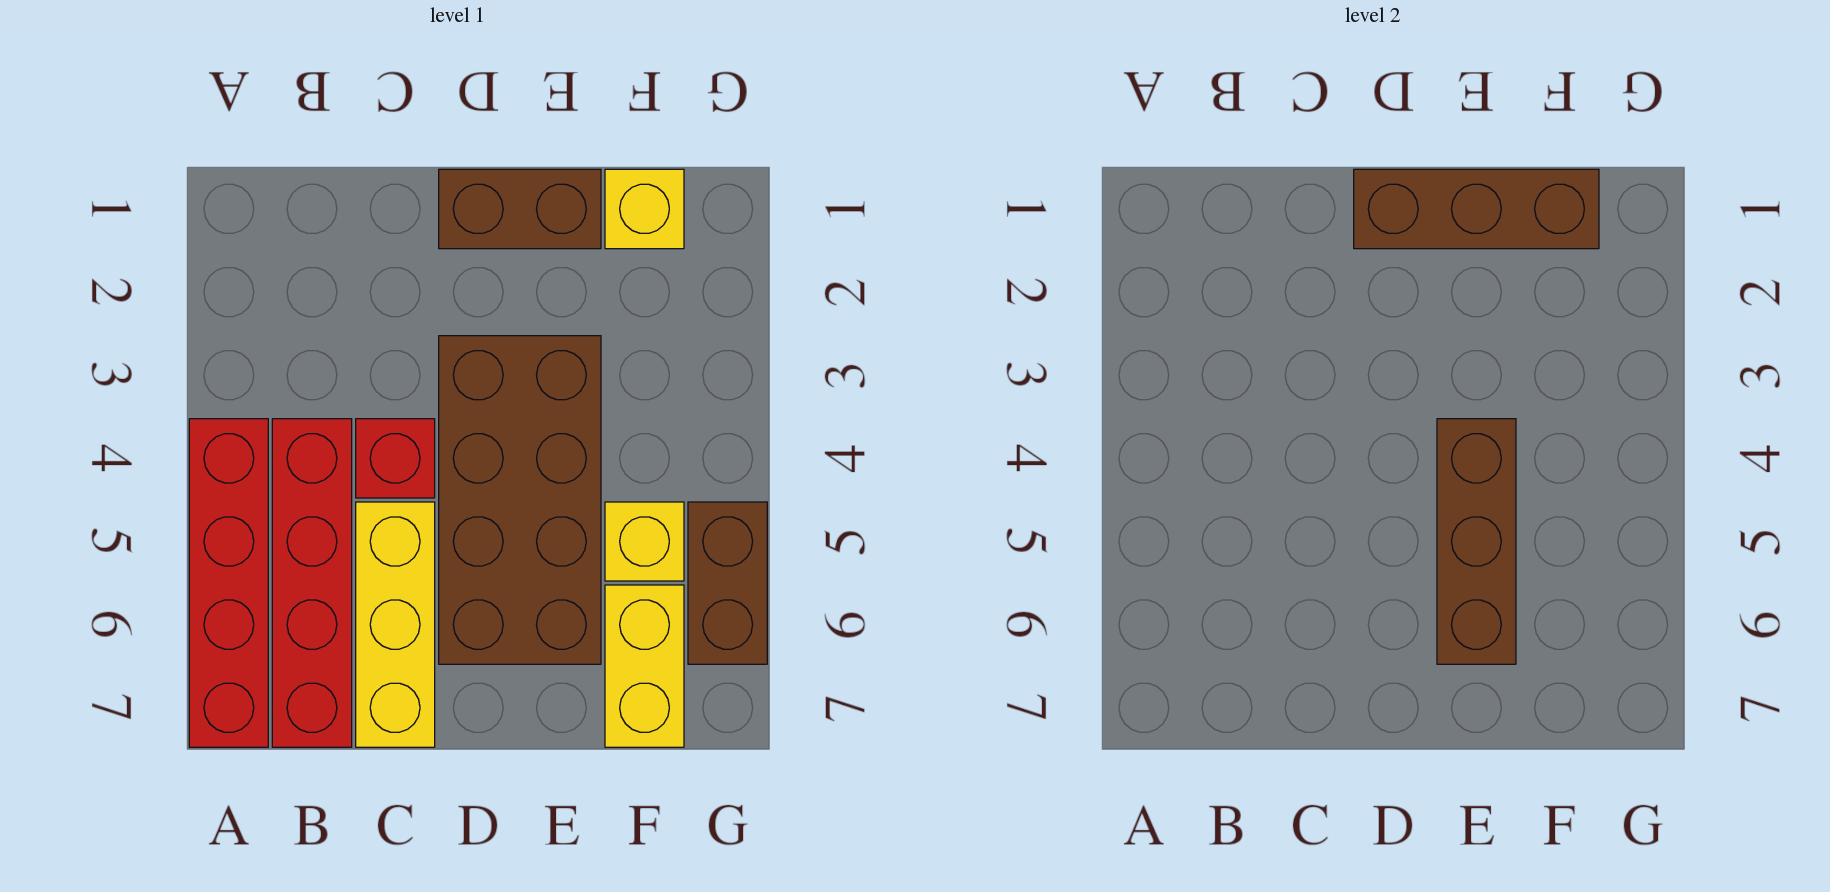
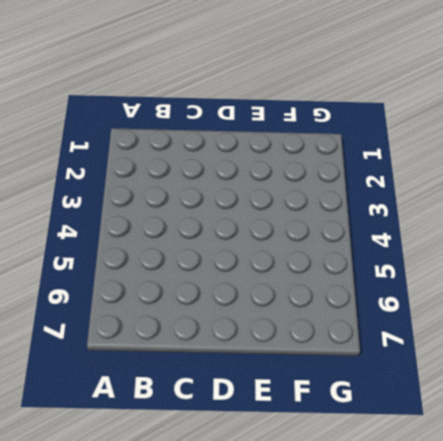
none -> red 1x4 brick [189,419,268,747]
none -> red 1x4 brick [272,419,352,747]
none -> red 1x1 brick [356,419,435,498]

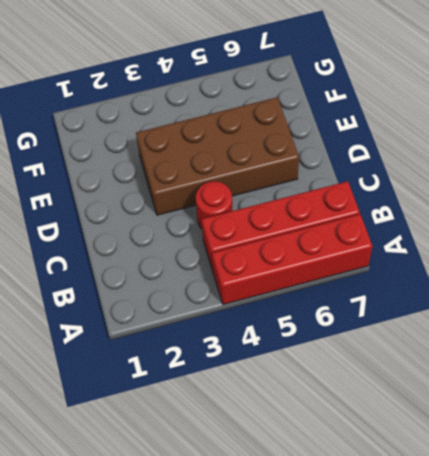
red 1x1 round brick [195,181,233,229] -> red 1x1 brick [356,419,435,498]
none -> yellow 1x3 brick [356,502,435,747]
none -> brown 1x2 brick [439,169,601,249]
none -> yellow 1x1 brick [605,169,684,249]

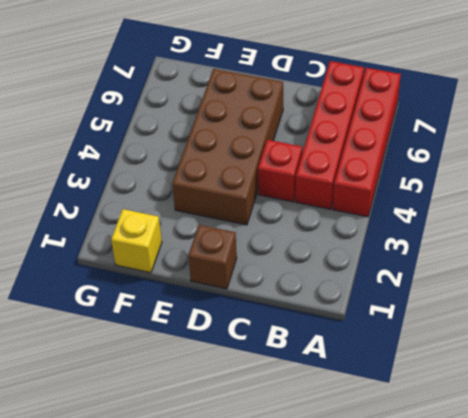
brown 1x1 brick [188,225,237,289] -> brown 1x2 brick [439,169,601,249]
none -> yellow 1x3 brick [356,502,435,747]
none -> yellow 1x1 brick [605,502,684,581]
none -> yellow 1x2 brick [605,585,684,747]

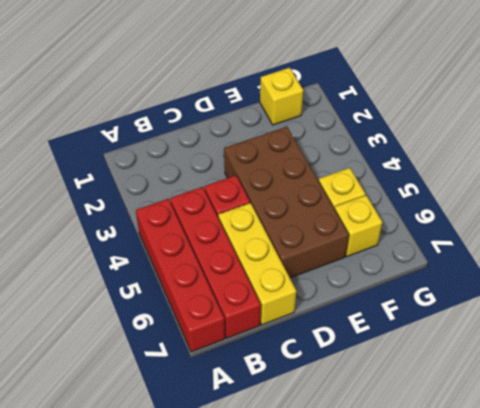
yellow 1x1 brick [335,195,382,256] -> yellow 1x2 brick [605,585,684,747]
none -> brown 1x2 brick [439,169,601,249]
none -> brown 1x2 brick [688,502,767,664]
none -> brown 1x3 brick [1354,169,1599,249]

